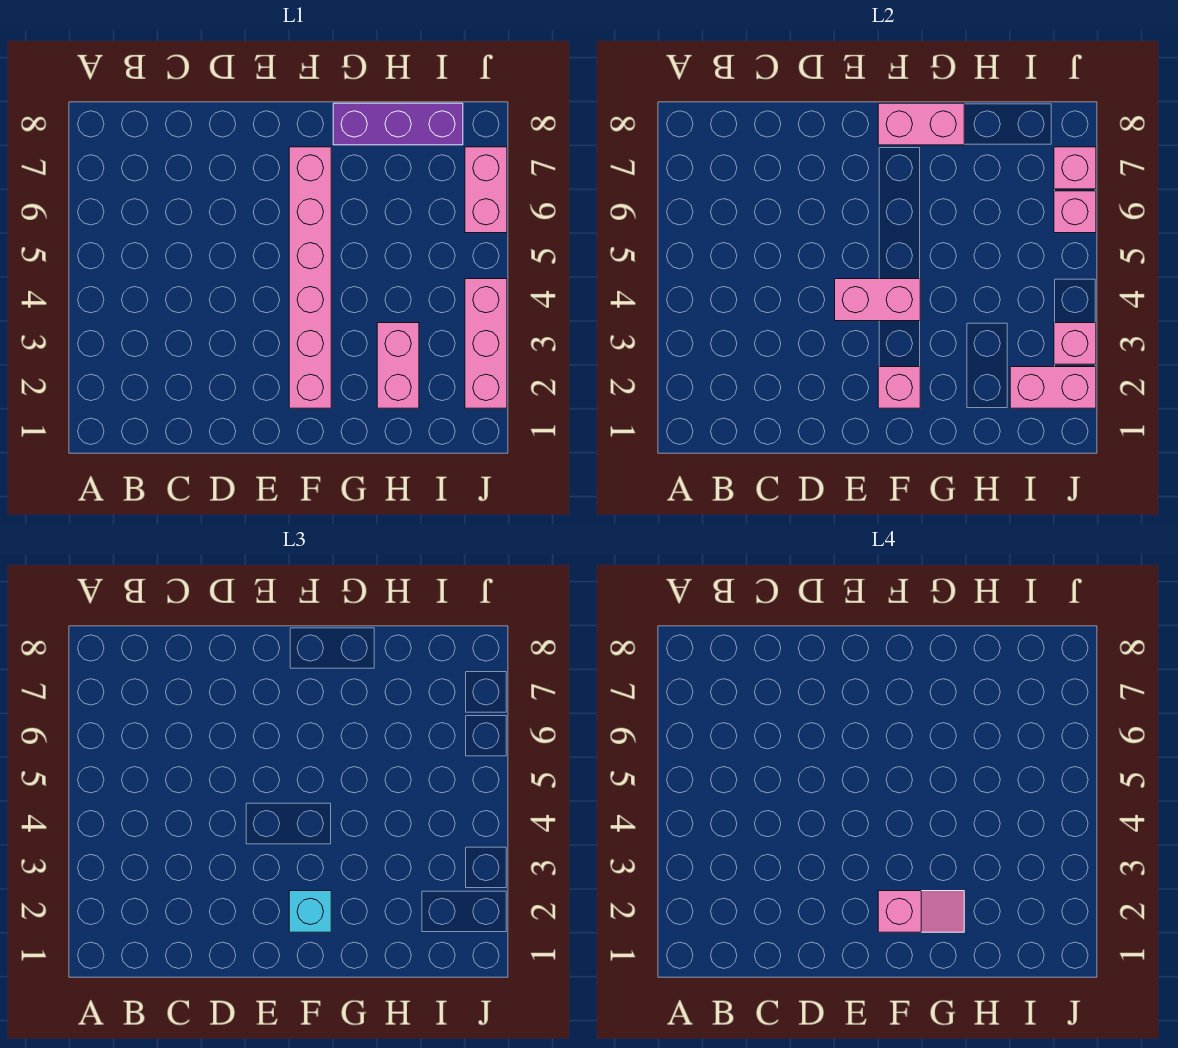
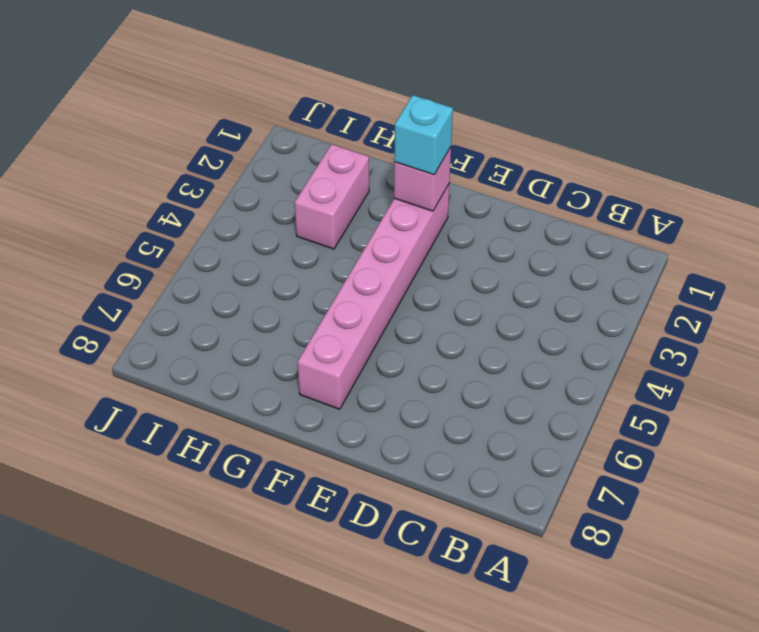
none -> purple 1x3 brick [333,103,463,145]
none -> pink 1x3 brick [465,279,507,408]
none -> pink 1x2 brick [465,147,507,233]

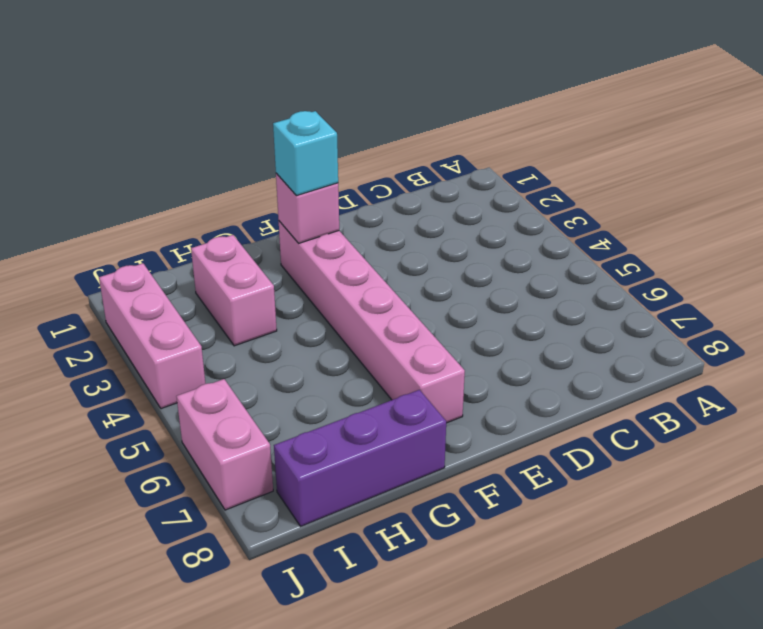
none -> pink 1x2 brick [835,279,920,321]
none -> pink 1x2 brick [878,103,964,145]
none -> pink 1x2 brick [1010,367,1096,408]

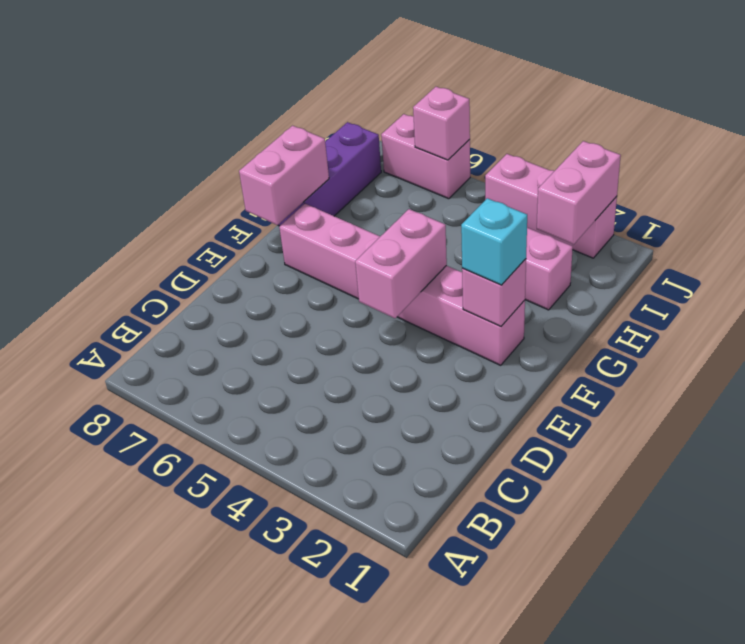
none -> pink 1x1 brick [1054,323,1096,364]
none -> pink 1x1 brick [1054,147,1096,189]
none -> pink 1x2 slope [878,891,964,932]

